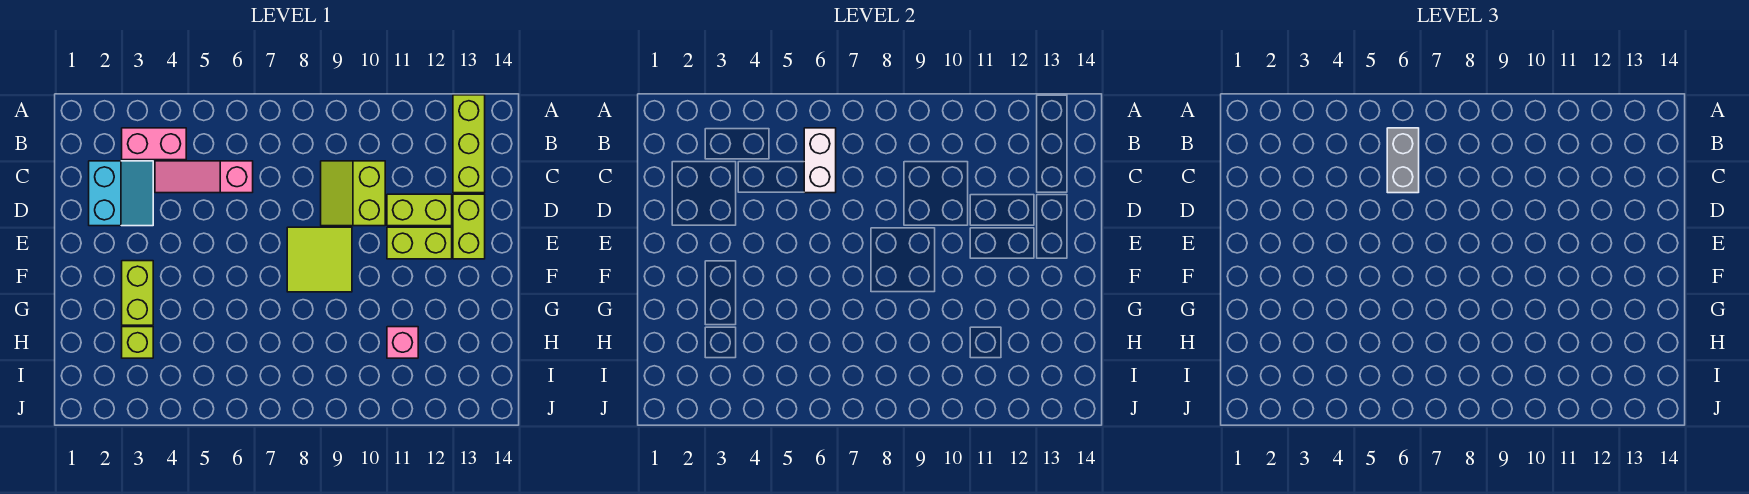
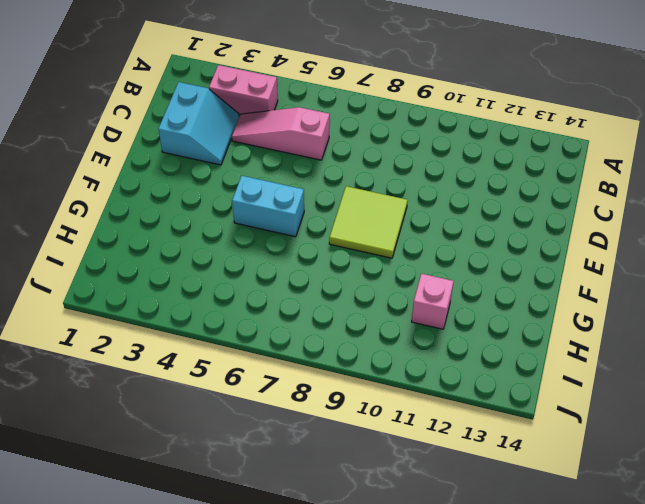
cyan 1x2 brick [232,176,304,237] -> none
none -> lime 1x3 brick [453,95,485,193]
none -> lime 2x2 slope [321,161,385,226]
none -> lime 1x2 brick [387,194,452,226]

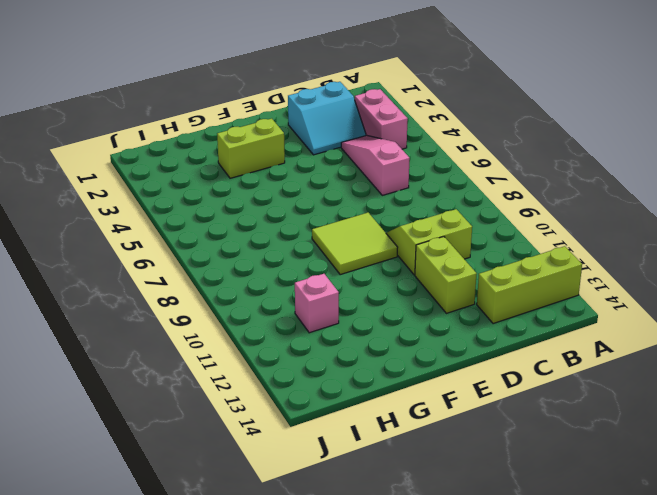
none -> lime 1x2 brick [453,194,485,259]
none -> lime 1x2 brick [387,227,452,259]
none -> lime 1x1 brick [122,327,153,358]

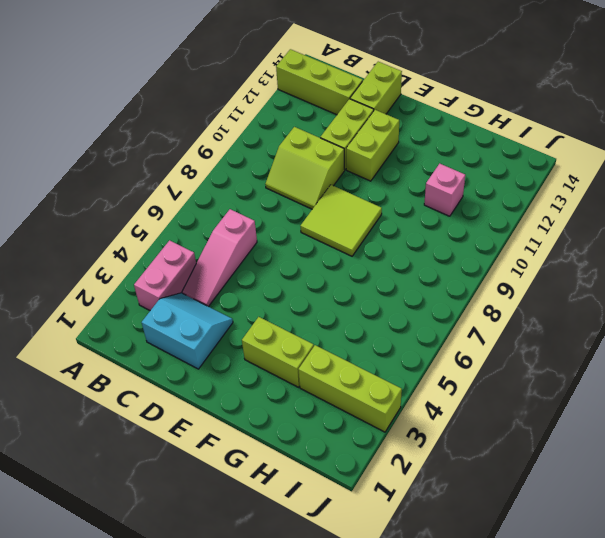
lime 1x2 brick [350,62,402,114] -> lime 1x2 brick turned to [453,194,485,259]
lime 1x3 brick [298,345,402,432] -> lime 1x1 brick [122,327,153,358]
none -> white 1x2 brick [804,128,836,193]
none -> grey 1x2 brick [1387,128,1419,193]

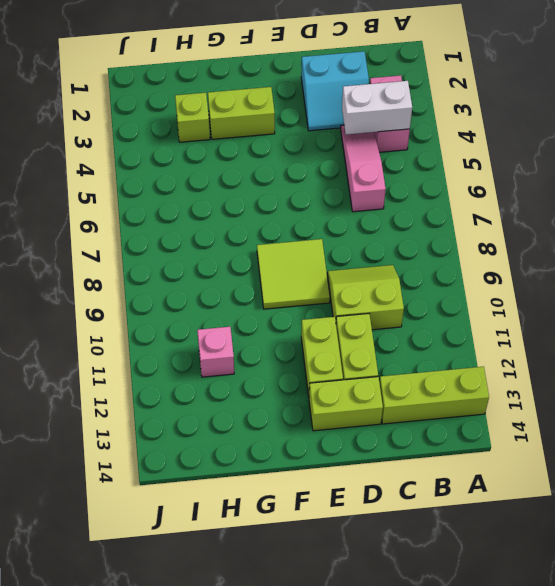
white 1x2 brick [342,81,412,135] -> white 1x2 brick moved to [804,128,836,193]
none -> grey 1x2 brick [1387,128,1419,193]

